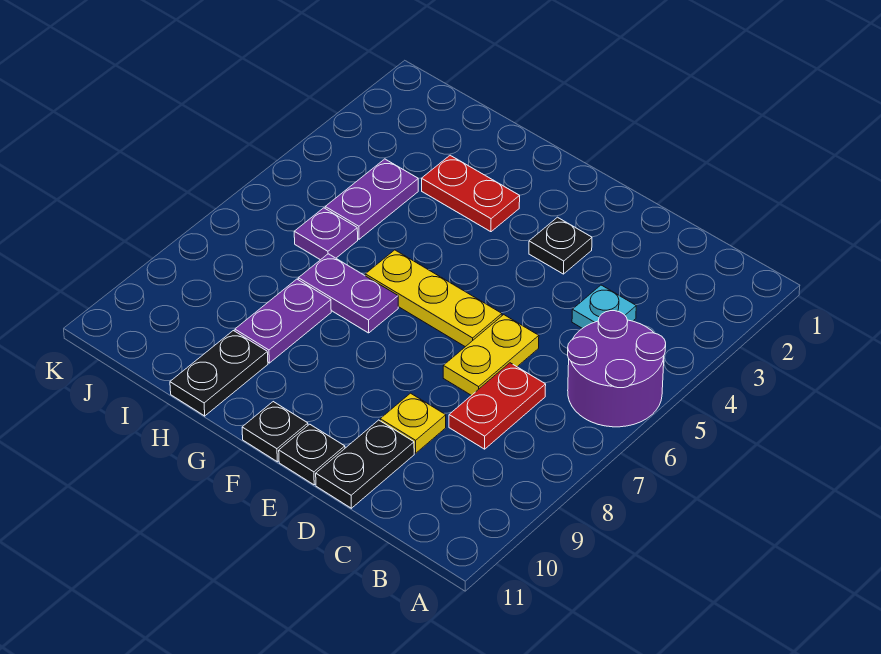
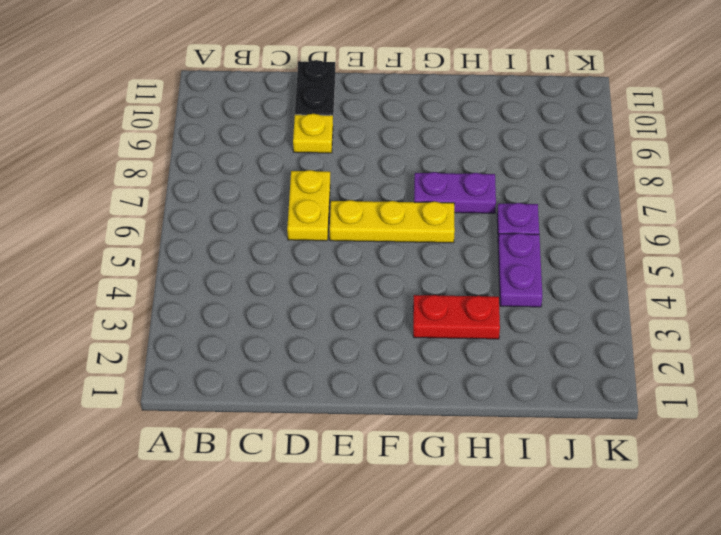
none -> purple 2x2 round brick [568,311,666,427]
none -> cyan 1x1 plate [572,285,636,329]
none -> red 1x2 plate [449,363,546,449]

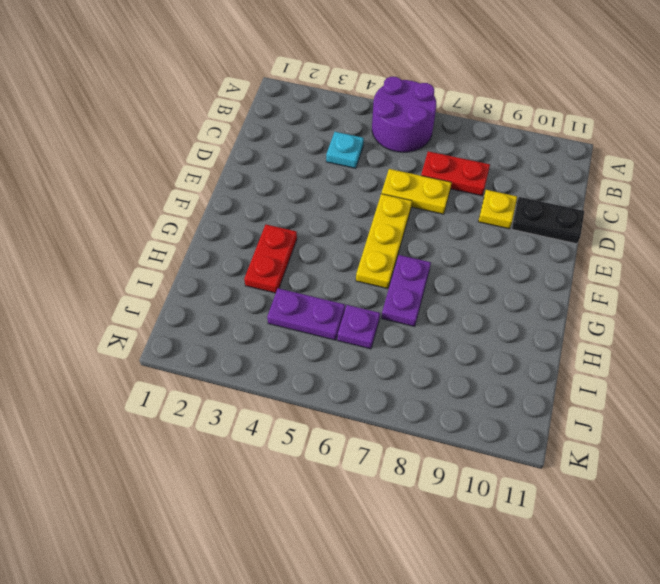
none -> black 1x1 plate [529,217,592,274]
none -> black 1x1 plate [279,424,345,485]
none -> black 1x1 plate [242,402,308,462]

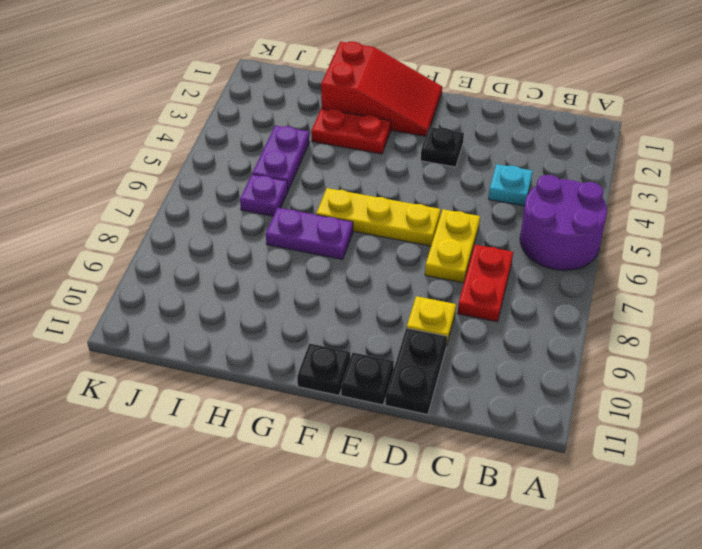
red 2x3 slope [321,42,442,136] -> none
none -> purple 1x2 plate [235,279,331,363]
none -> black 1x2 plate [170,331,268,416]

